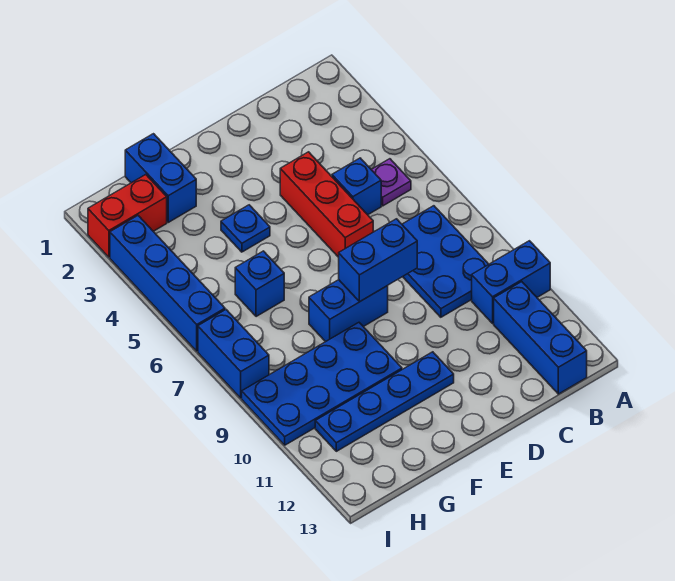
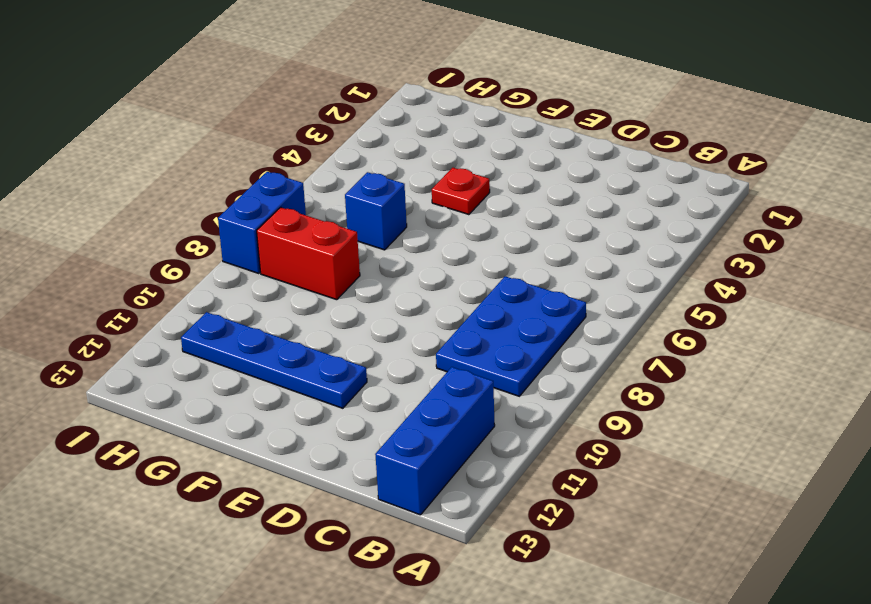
red 1x1 plate [432,168,490,215] -> blue 1x1 plate [221,205,270,252]
red 1x2 brick [257,207,360,300] -> red 1x2 brick moved to [88,175,167,257]
none -> blue 1x2 brick [472,241,550,323]
none -> purple 1x1 plate [371,159,411,206]
none -> blue 1x1 brick [332,158,381,215]

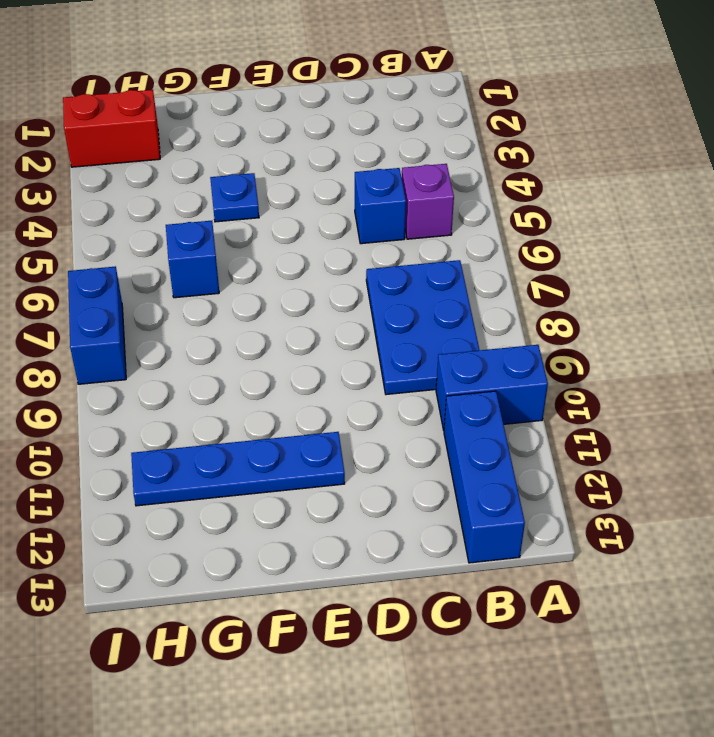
purple 1x1 brick [402,164,454,239] -> purple 1x1 plate [371,159,411,206]
none -> red 1x3 brick [280,152,373,257]
none -> blue 1x2 brick [309,280,388,342]
none -> blue 2x4 plate [242,323,402,445]

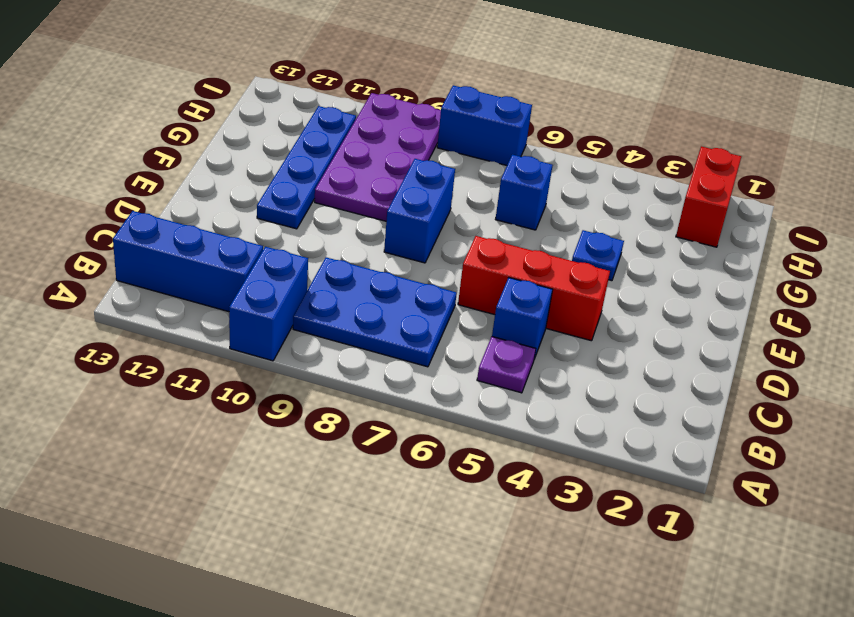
purple 2x4 plate [315,93,441,221] -> blue 2x4 plate [242,323,402,445]
none -> blue 1x2 brick [125,134,196,222]
none -> blue 1x4 brick [110,216,225,351]
none -> blue 1x2 brick [339,219,417,302]

